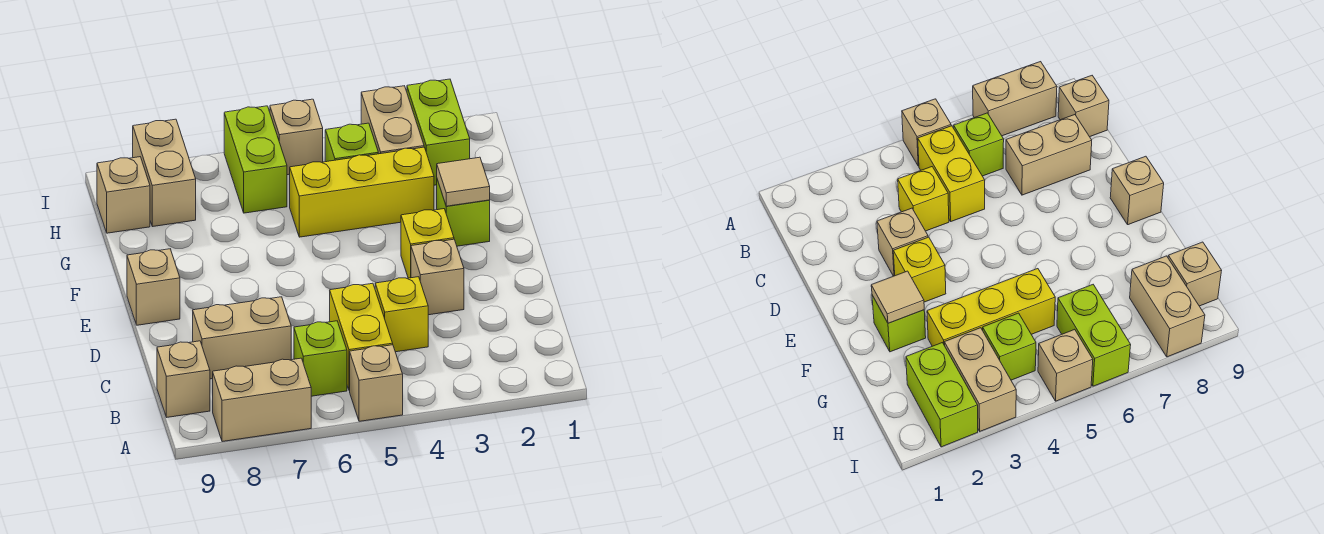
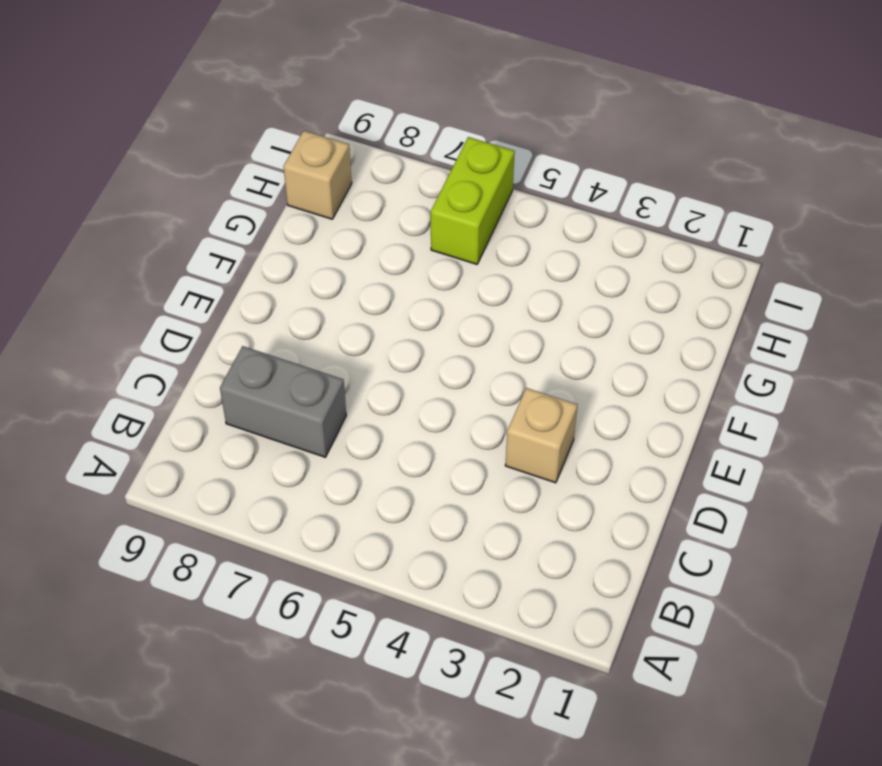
grey 1x2 brick [220,346,346,457] -> tan 1x2 brick [193,297,291,379]
none -> tan 1x1 brick [350,345,403,421]
none -> tan 1x2 brick [213,358,311,442]
none -> yellow 1x2 brick [330,283,393,391]

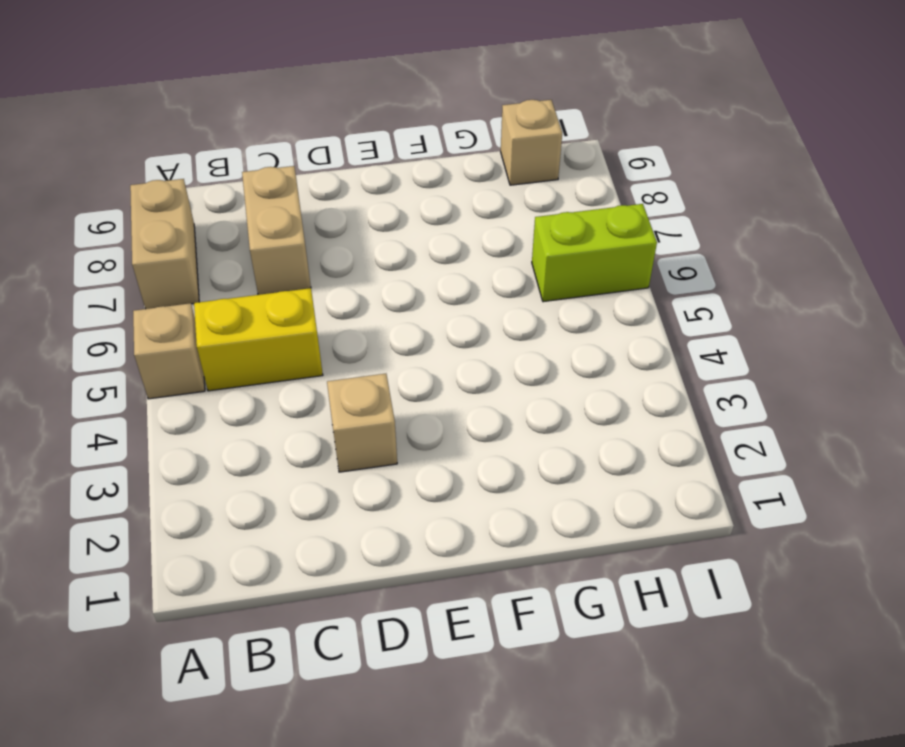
none -> lime 1x1 brick [294,321,347,396]
none -> tan 1x1 brick [157,341,210,417]
none -> yellow 1x1 brick [375,277,428,352]

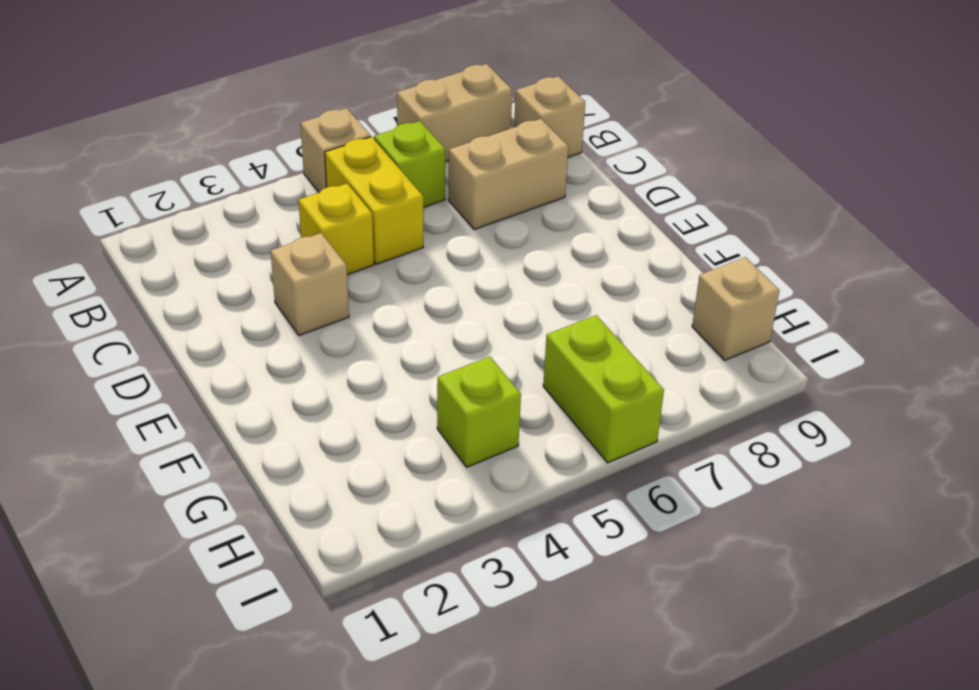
none -> yellow 1x1 brick [401,209,454,278]
none -> tan 1x1 brick [127,249,180,325]
none -> lime 1x1 brick [437,180,490,246]

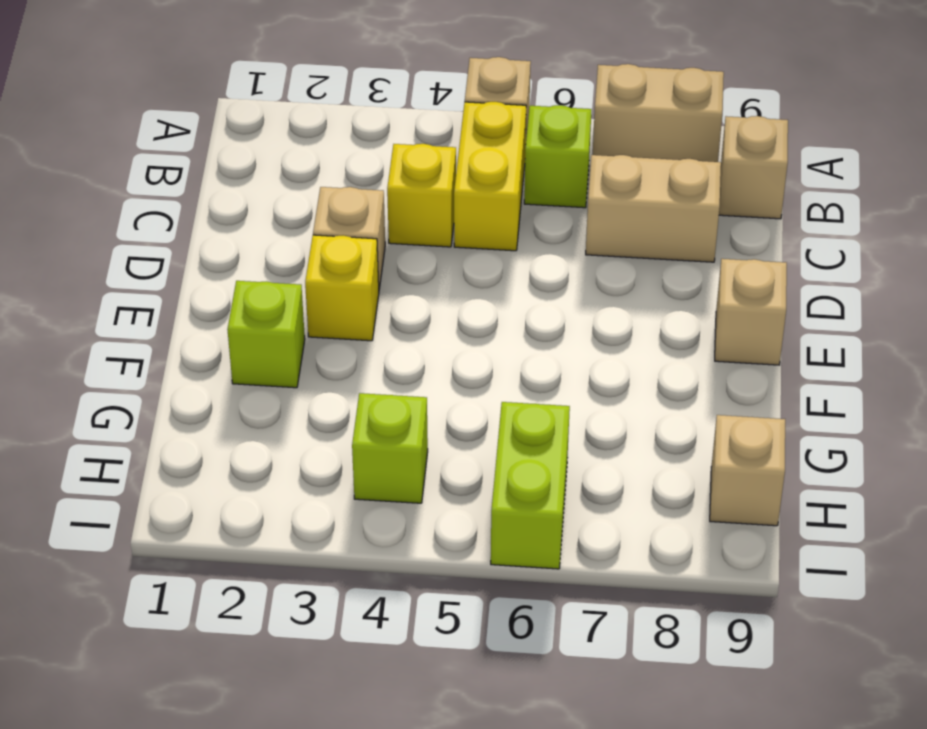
none -> yellow 1x3 brick [290,147,434,237]
none -> lime 1x2 brick [407,79,470,185]
none -> tan 1x2 brick [361,86,424,154]

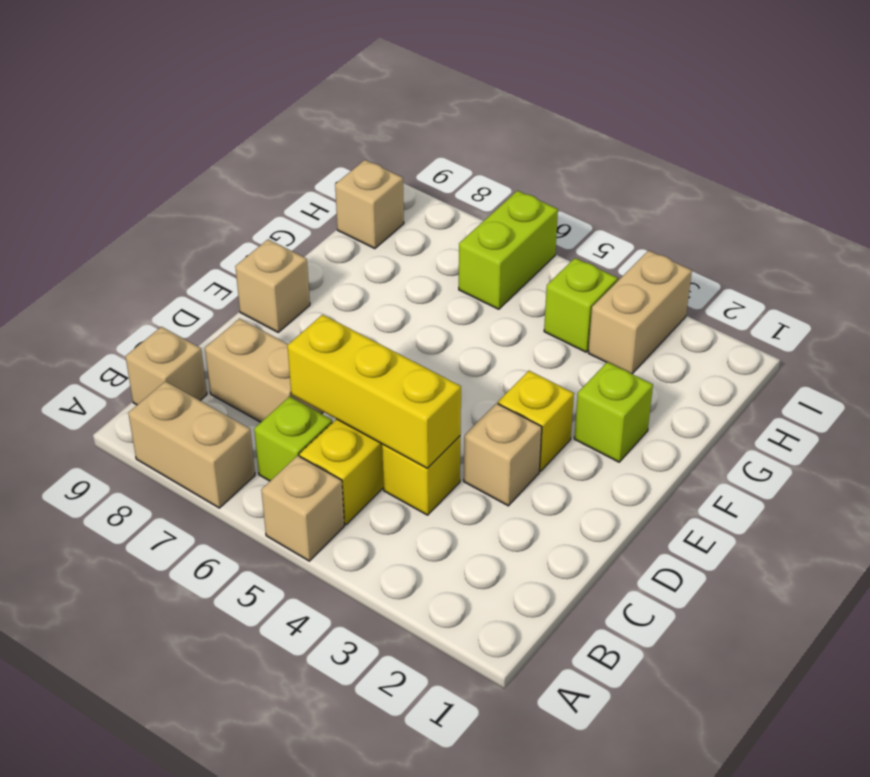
yellow 1x3 brick [287,315,461,468] -> yellow 1x3 brick moved to [290,147,434,237]
none -> lime 1x2 brick [407,79,470,185]
none -> tan 1x2 brick [133,119,196,227]
none -> tan 1x1 brick [270,99,323,175]

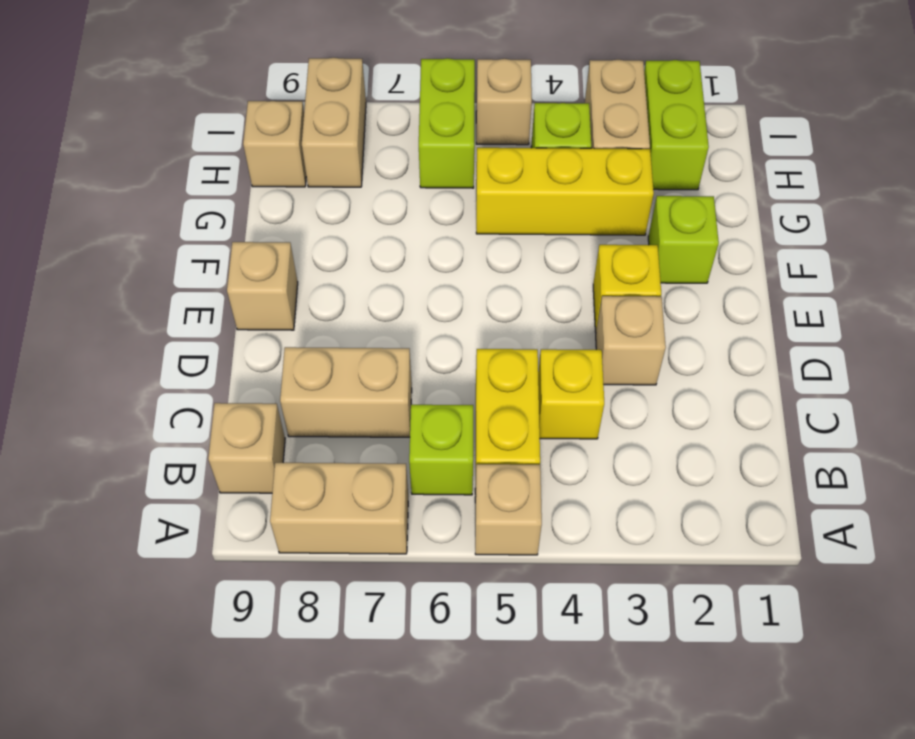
none -> tan 1x1 tile [437,157,490,206]

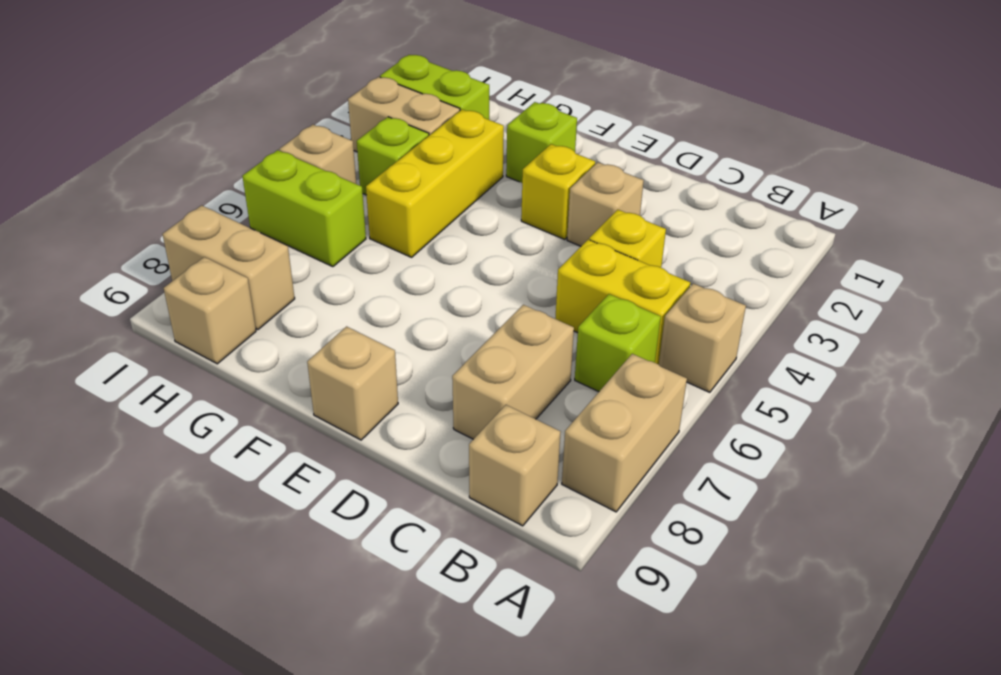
none -> tan 1x1 tile [437,157,490,206]

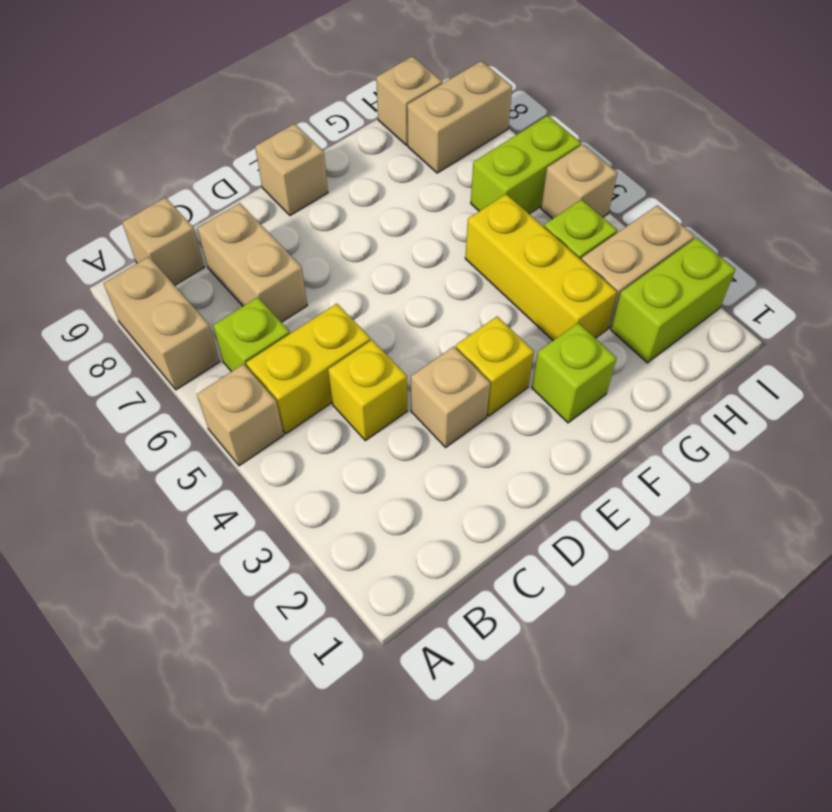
none -> tan 1x1 tile [437,157,490,206]

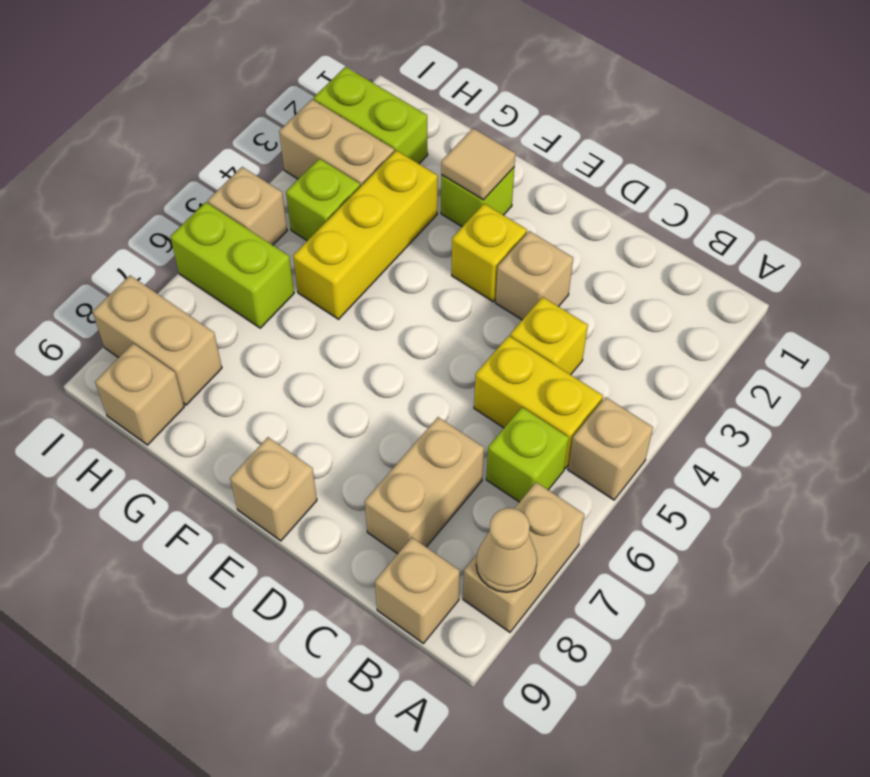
tan 1x1 cone [476,508,537,592] -> none

